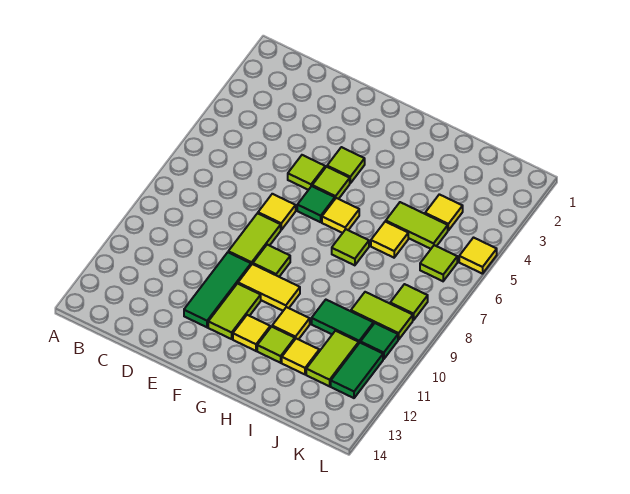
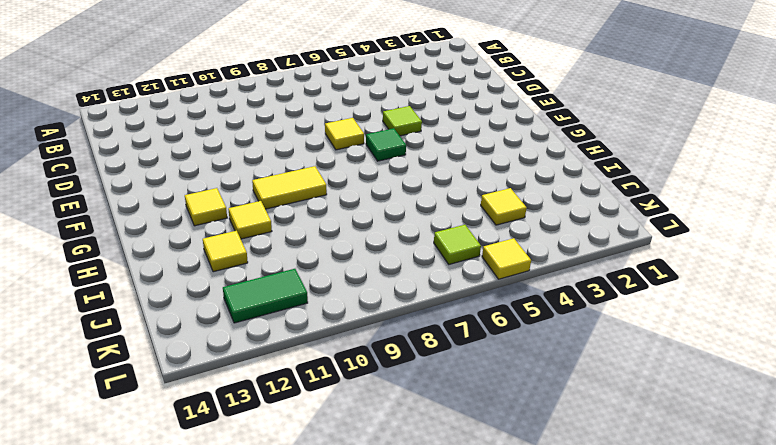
yellow 1x2 tile [252,166,327,209] -> yellow 1x2 tile turned to [238,264,300,311]
none -> lime 1x2 tile [228,213,281,265]
none -> green 1x3 tile [184,252,251,327]
none -> lime 1x1 tile [327,147,365,183]

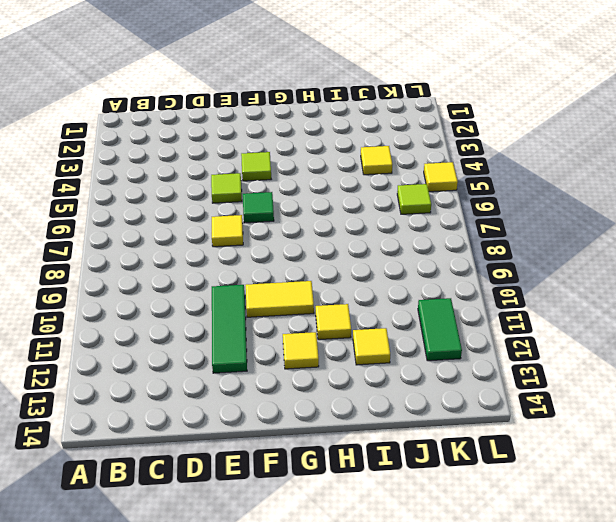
none -> lime 1x2 tile [228,213,281,265]
none -> lime 1x1 tile [312,167,350,199]
none -> lime 1x1 tile [253,245,290,277]

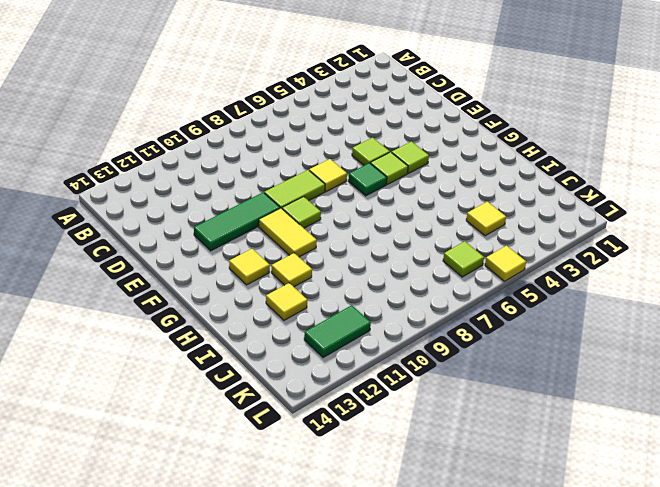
none -> lime 1x2 tile [208,284,261,339]
none -> yellow 1x1 tile [322,198,359,233]
none -> lime 1x1 tile [332,229,369,265]

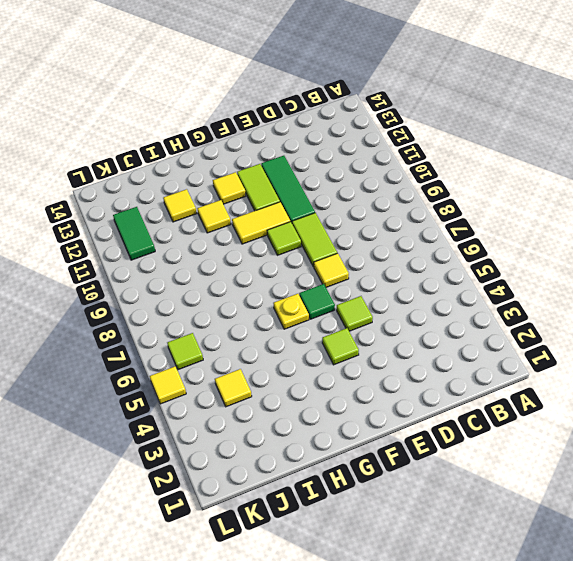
yellow 1x1 plate [273,294,309,329] -> yellow 1x1 tile [322,198,359,233]
none -> lime 1x1 tile [312,167,350,199]
none -> lime 1x1 tile [332,229,369,265]
none -> lime 1x1 tile [257,327,295,363]

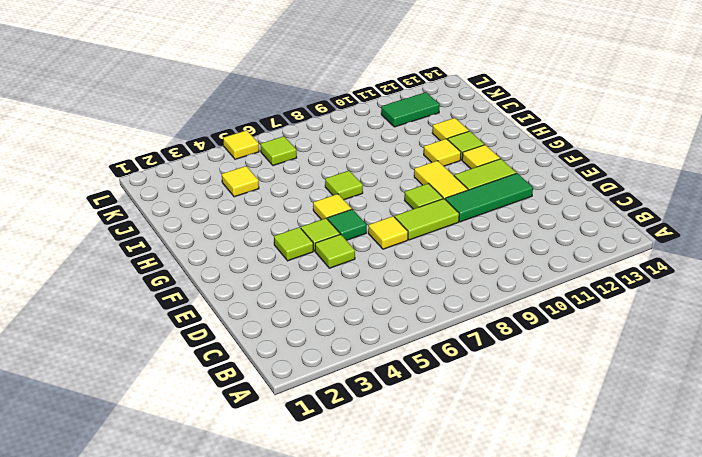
none -> lime 1x2 tile [386,202,448,249]
none -> yellow 1x1 tile [371,221,408,258]
none -> green 1x2 tile [312,300,373,343]

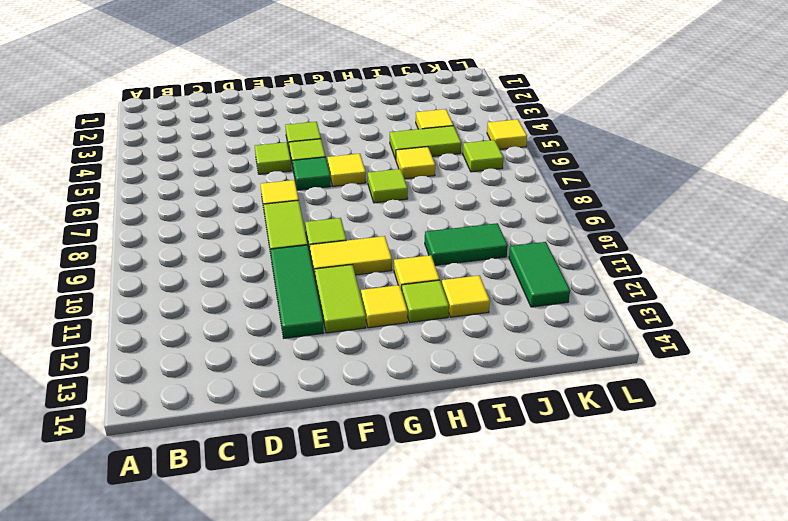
none -> lime 1x2 tile [351,292,413,340]
none -> lime 1x2 tile [306,331,359,386]
none -> lime 1x1 tile [390,284,428,320]

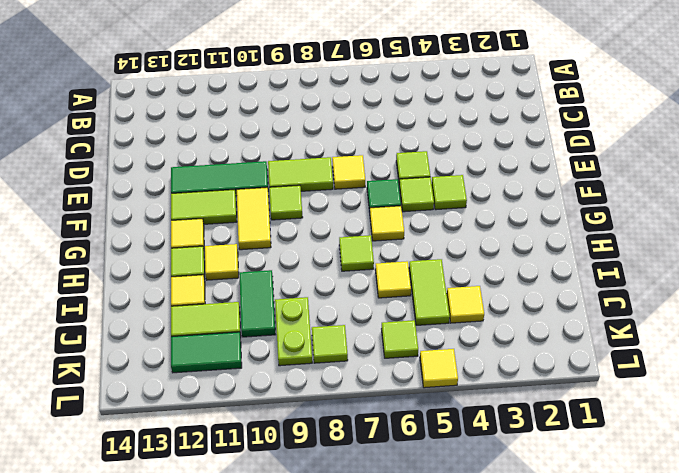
lime 1x2 plate [275,297,312,366] -> lime 1x2 tile [351,292,413,340]
none -> green 1x1 tile [361,323,398,359]

